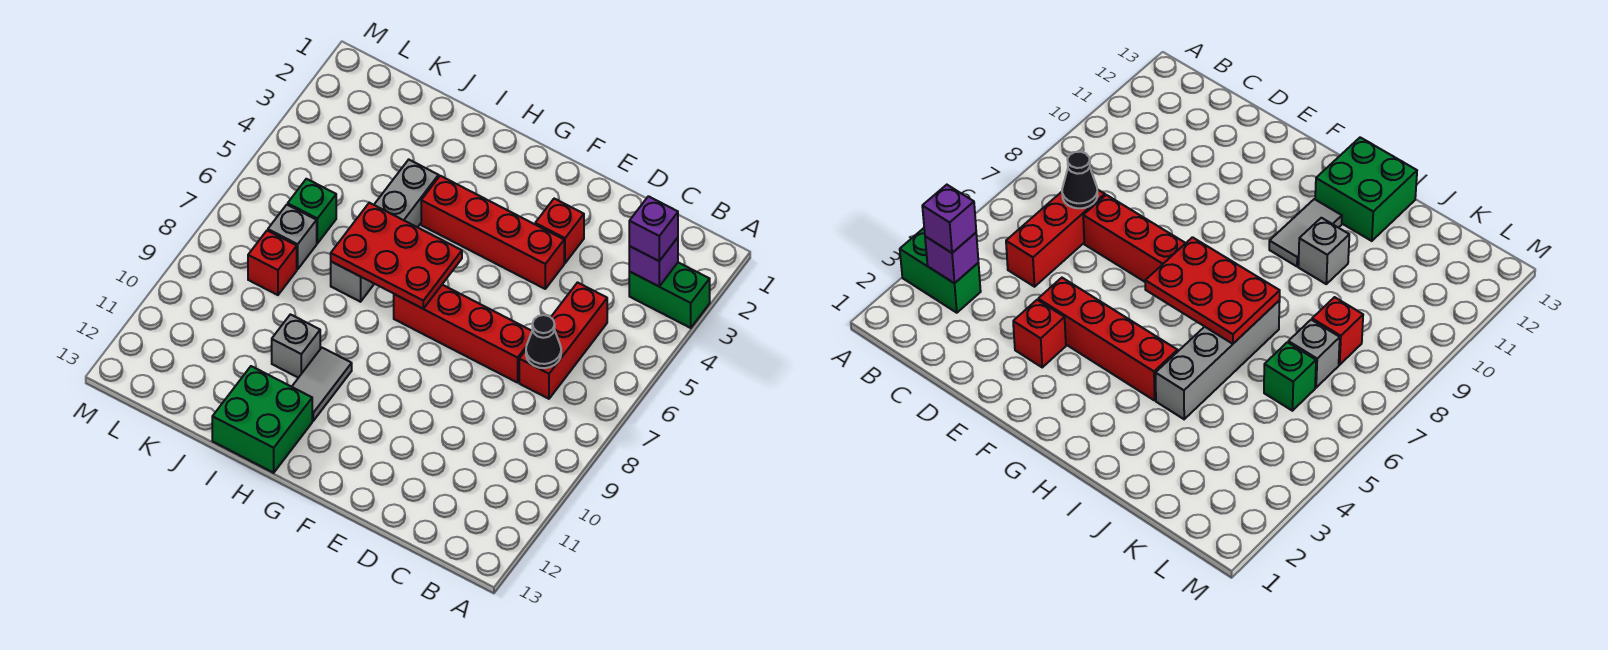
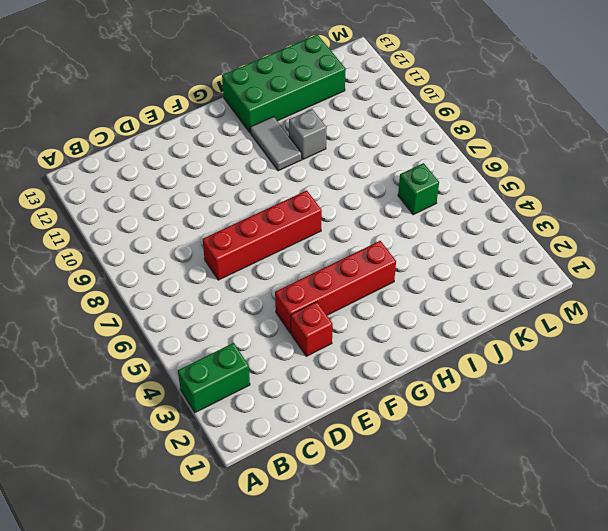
green 2x4 brick [222,34,346,133] -> green 2x2 brick [212,366,312,473]
none -> red 1x3 brick [519,283,607,399]
none -> grey 1x4 brick [331,160,439,302]
none -> grey 1x1 brick [268,205,317,269]

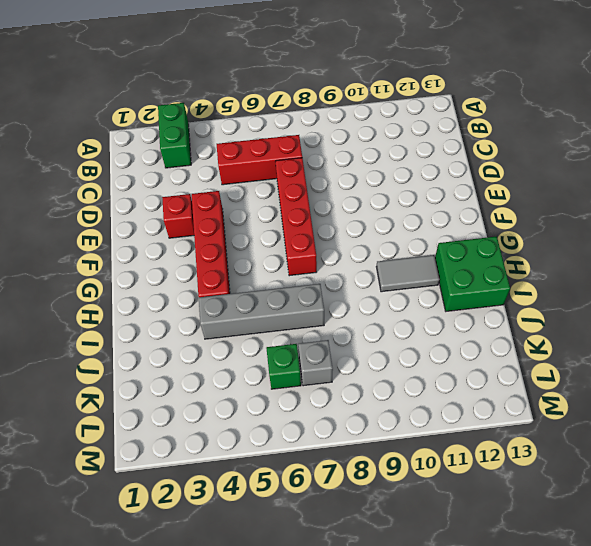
none -> grey 1x1 brick [272,314,320,378]
none -> red 1x1 brick [248,231,297,295]
none -> purple 1x1 brick [629,238,678,286]

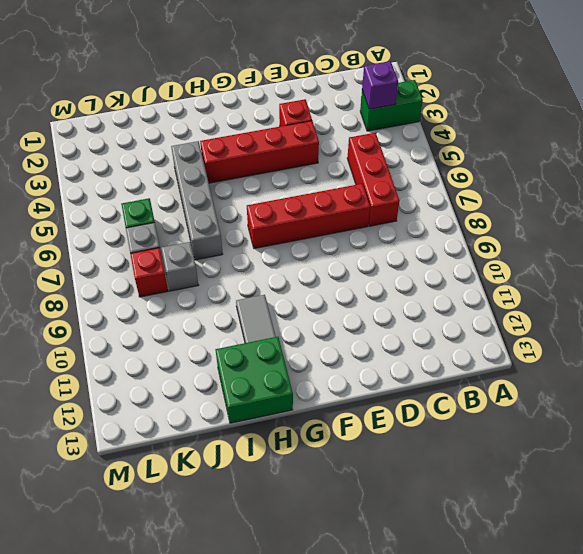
grey 1x1 brick [161,242,198,291] -> grey 1x1 brick moved to [272,314,320,378]
none -> black 1x1 cone [526,315,561,368]
none -> red 2x3 plate [331,203,462,309]
none -> purple 1x1 brick [629,196,678,261]

